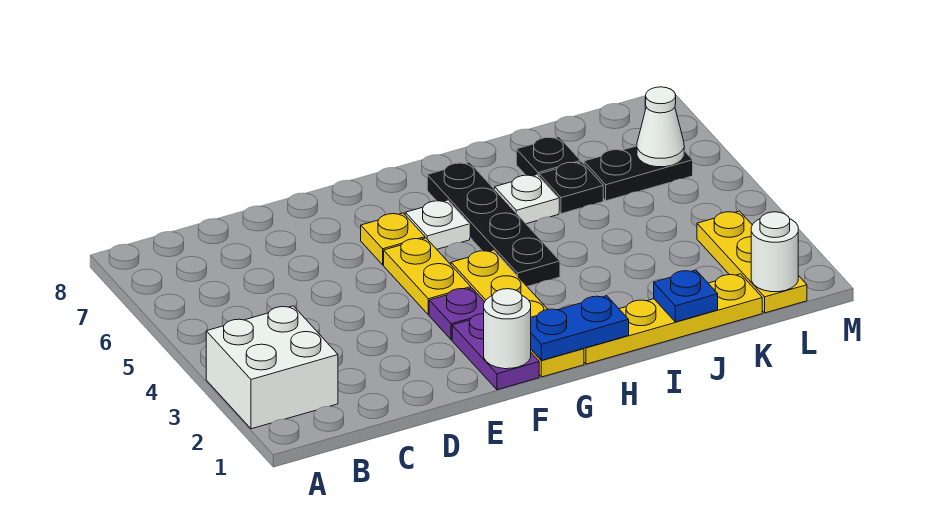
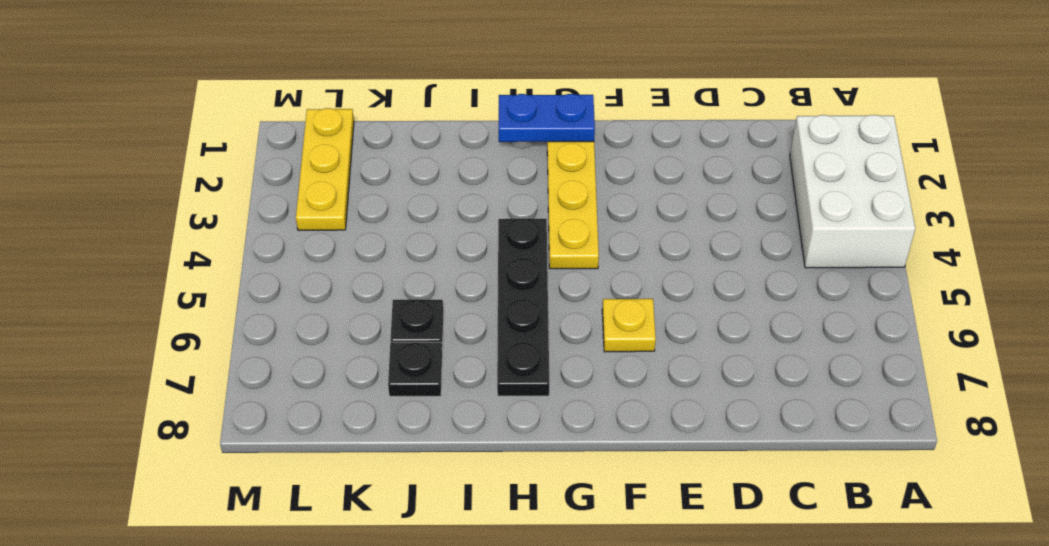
white 2x3 brick [790,115,915,268] -> white 2x2 brick [206,306,338,429]
none -> purple 1x2 plate [452,314,539,390]
none -> purple 1x1 plate [429,288,484,340]
none -> yellow 1x2 plate [384,238,471,315]

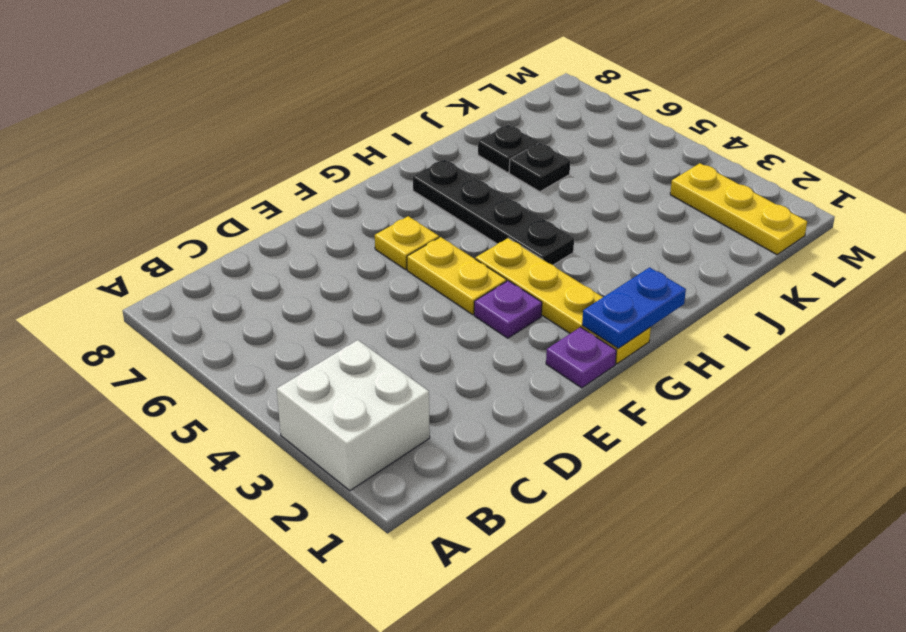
purple 1x1 plate [546,327,616,388] -> purple 1x2 plate [452,314,539,390]
none -> white 1x1 plate [405,200,470,249]
none -> yellow 1x4 plate [584,274,762,364]
none -> white 1x1 plate [495,175,559,224]

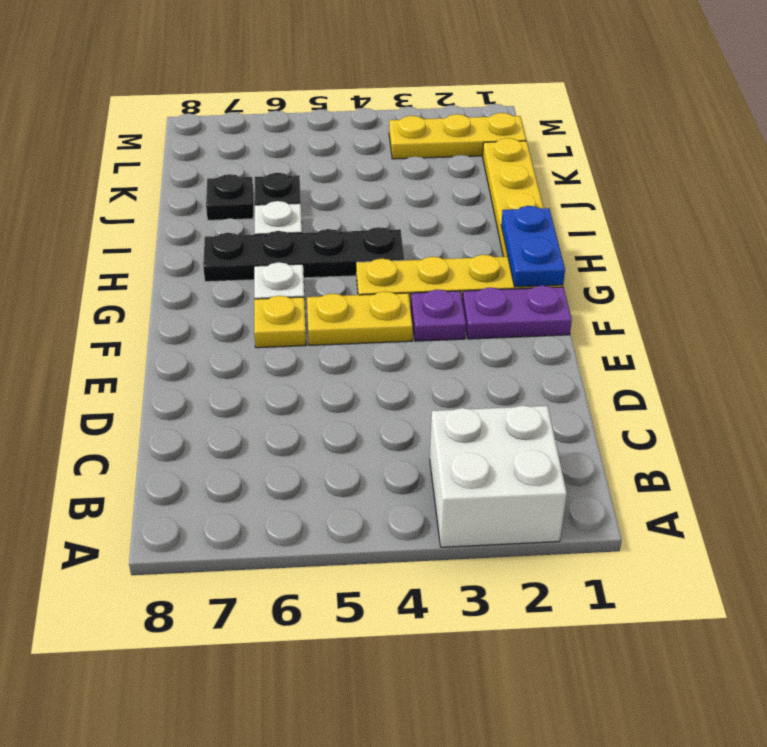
none -> black 1x2 plate [584,146,693,201]
none -> white 1x1 round brick [484,289,531,369]
none -> blue 1x1 plate [654,270,718,322]

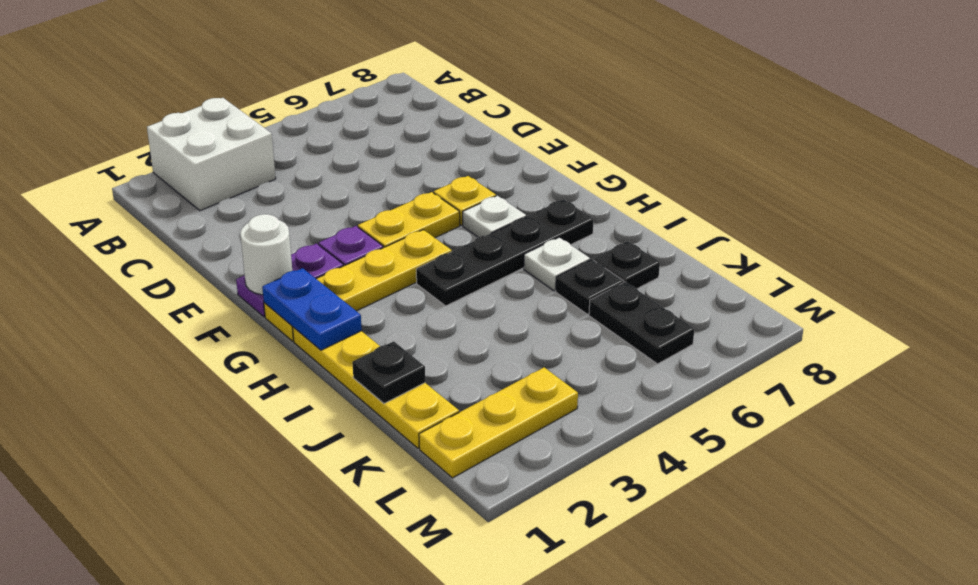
black 1x1 plate [352,341,425,403] -> blue 1x1 plate [654,270,718,322]
none -> white 1x1 round brick [751,212,798,292]
none -> white 1x1 cone [637,87,684,167]

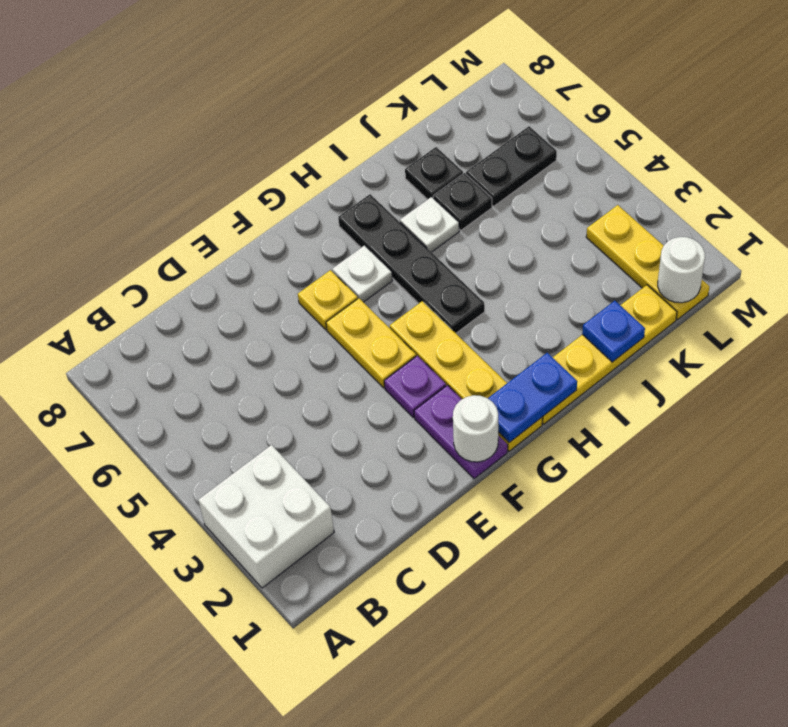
none -> white 1x1 cone [637,87,684,167]

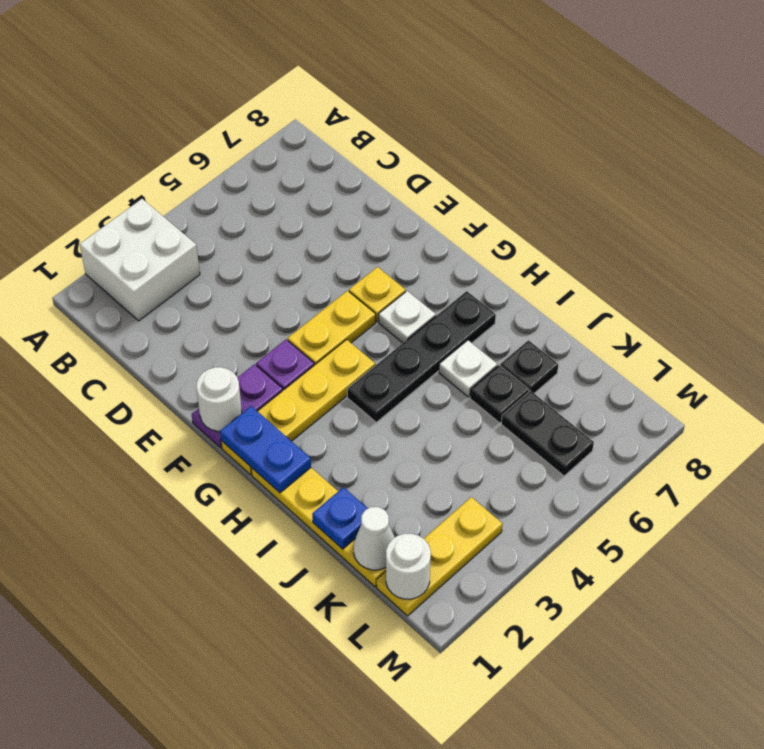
white 1x1 cone [354,507,395,570] -> white 1x1 cone moved to [637,87,684,167]

